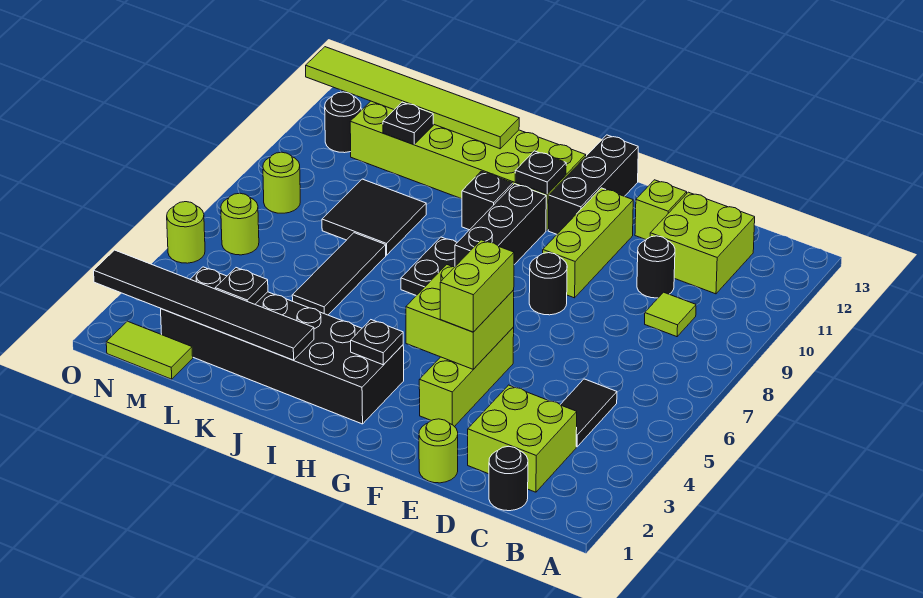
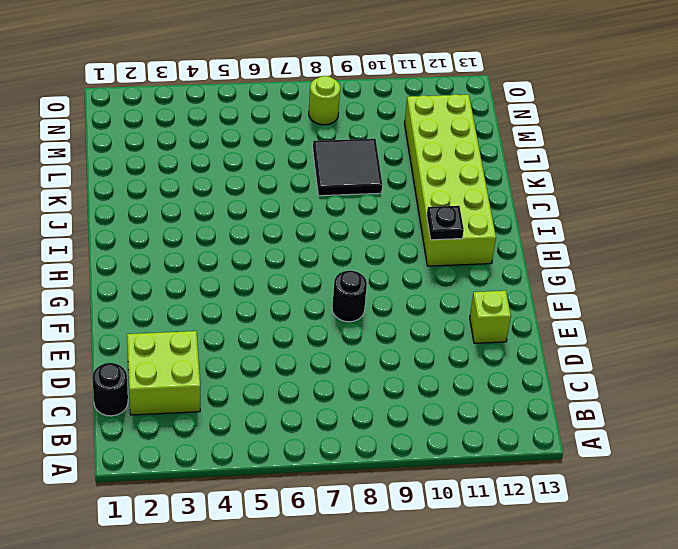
none -> black 1x2 tile [560,379,617,447]
none -> lime 1x1 tile [645,292,696,337]
none -> lime 2x2 brick [650,192,755,294]
none -> black 1x1 round brick [637,236,675,298]

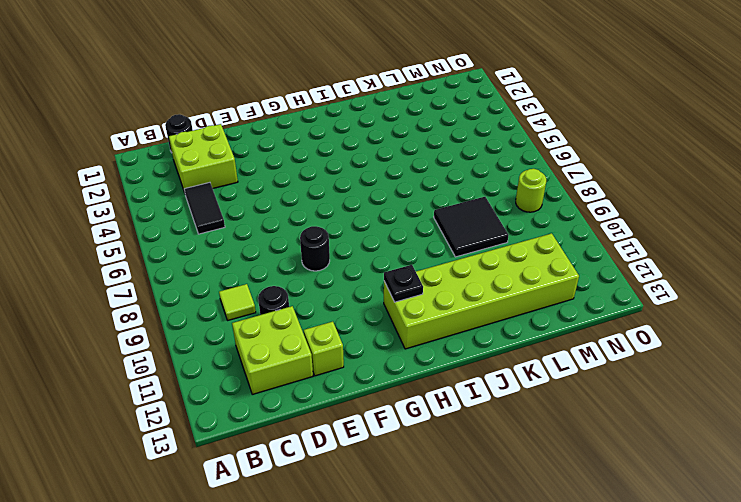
none -> lime 1x1 round brick [419,419,458,483]
none -> lime 1x3 brick [419,327,514,427]
none -> lime 1x3 brick [543,188,633,298]
none -> black 1x3 brick [548,135,638,234]

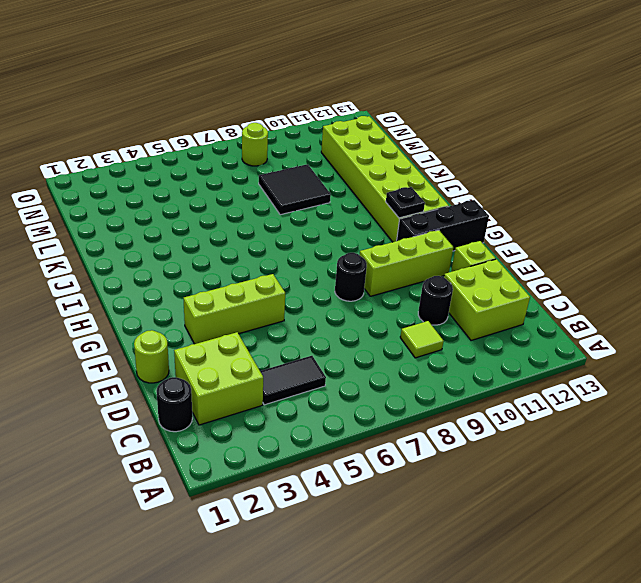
none -> black 2x6 brick [161,267,404,424]
none -> black 1x3 brick [455,184,546,266]
none -> black 1x2 plate [401,237,457,296]
none -> black 1x1 brick [462,171,513,230]

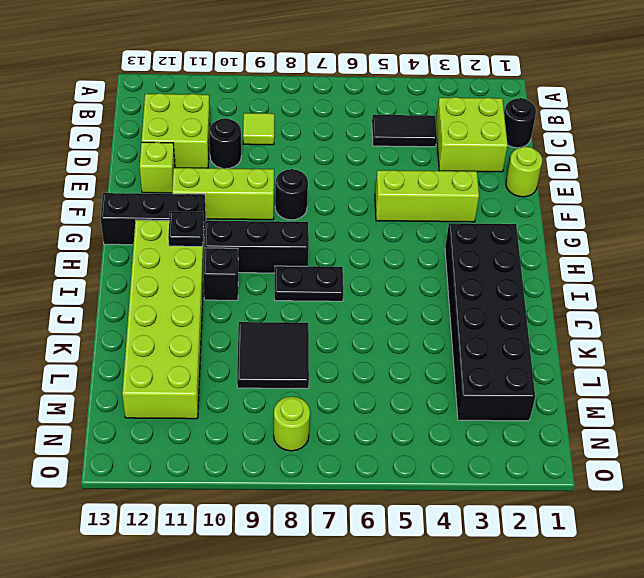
none -> black 1x3 tile [292,233,386,315]
none -> lime 1x2 tile [106,321,193,379]
none -> lime 1x1 round brick [221,193,259,255]
none -> black 1x1 round brick [325,92,361,153]

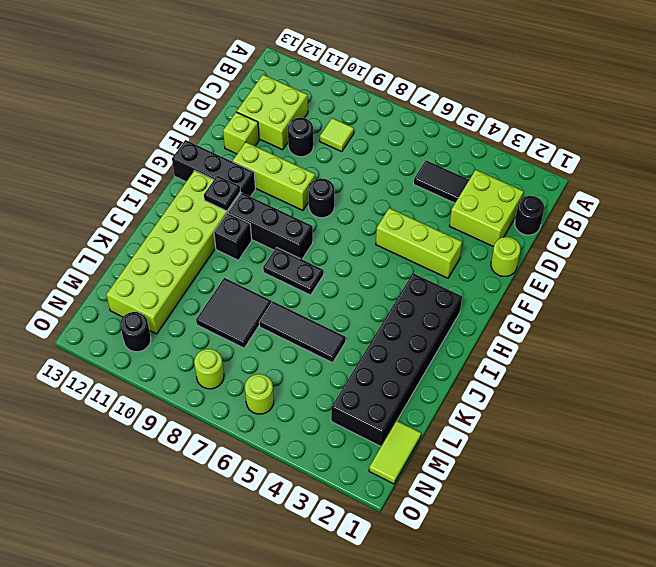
none -> lime 1x1 round brick [167,202,205,263]
none -> lime 2x2 brick [406,265,514,369]
none -> black 1x1 plate [351,320,403,365]
none -> black 1x6 tile [94,250,314,360]

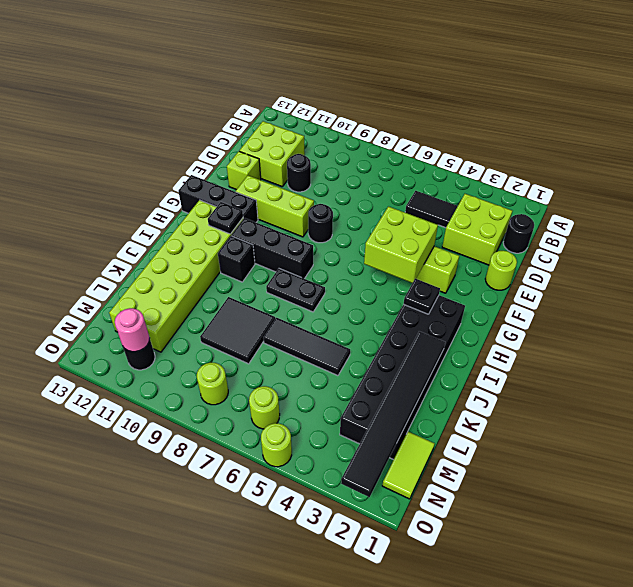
pink 1x1 round brick [115,308,150,352] -> none
none -> lime 1x1 tile [645,292,696,337]
none -> lime 1x6 tile [306,47,519,149]
none -> black 1x1 plate [215,268,268,304]
none -> black 1x1 plate [383,102,433,145]

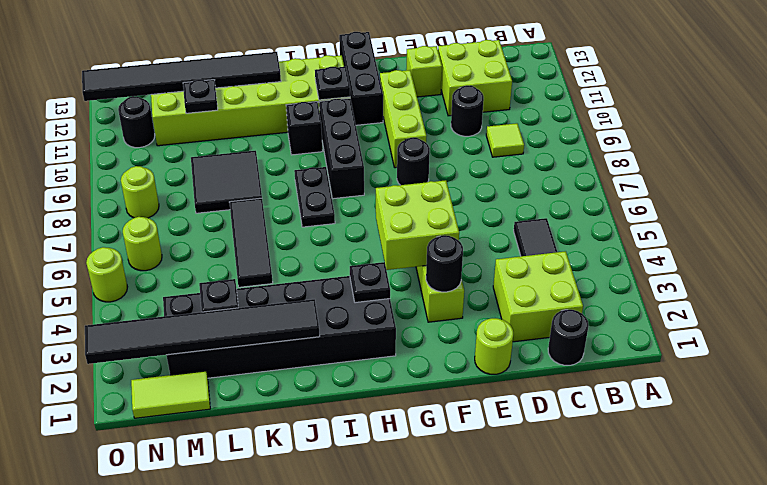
black 1x1 round brick [426,235,463,292] -> none
black 1x6 tile [82,52,281,101] -> lime 1x6 tile [306,47,519,149]
none -> lime 1x2 brick [440,240,514,332]

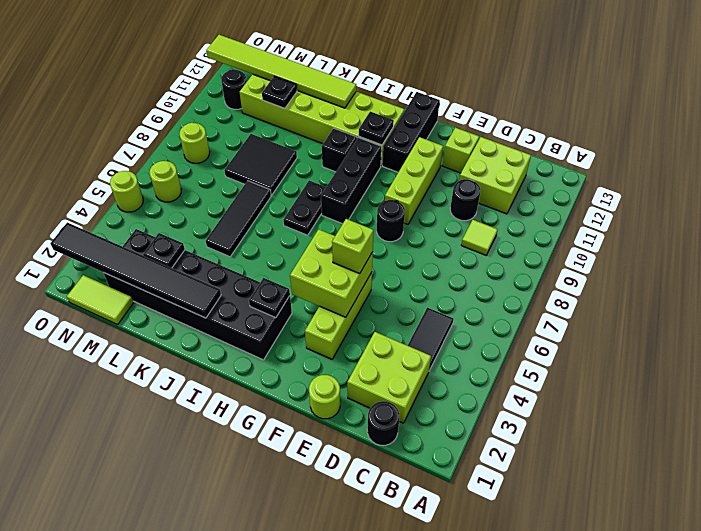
lime 1x1 brick [332,219,374,274] -> lime 1x2 brick [440,240,514,332]

